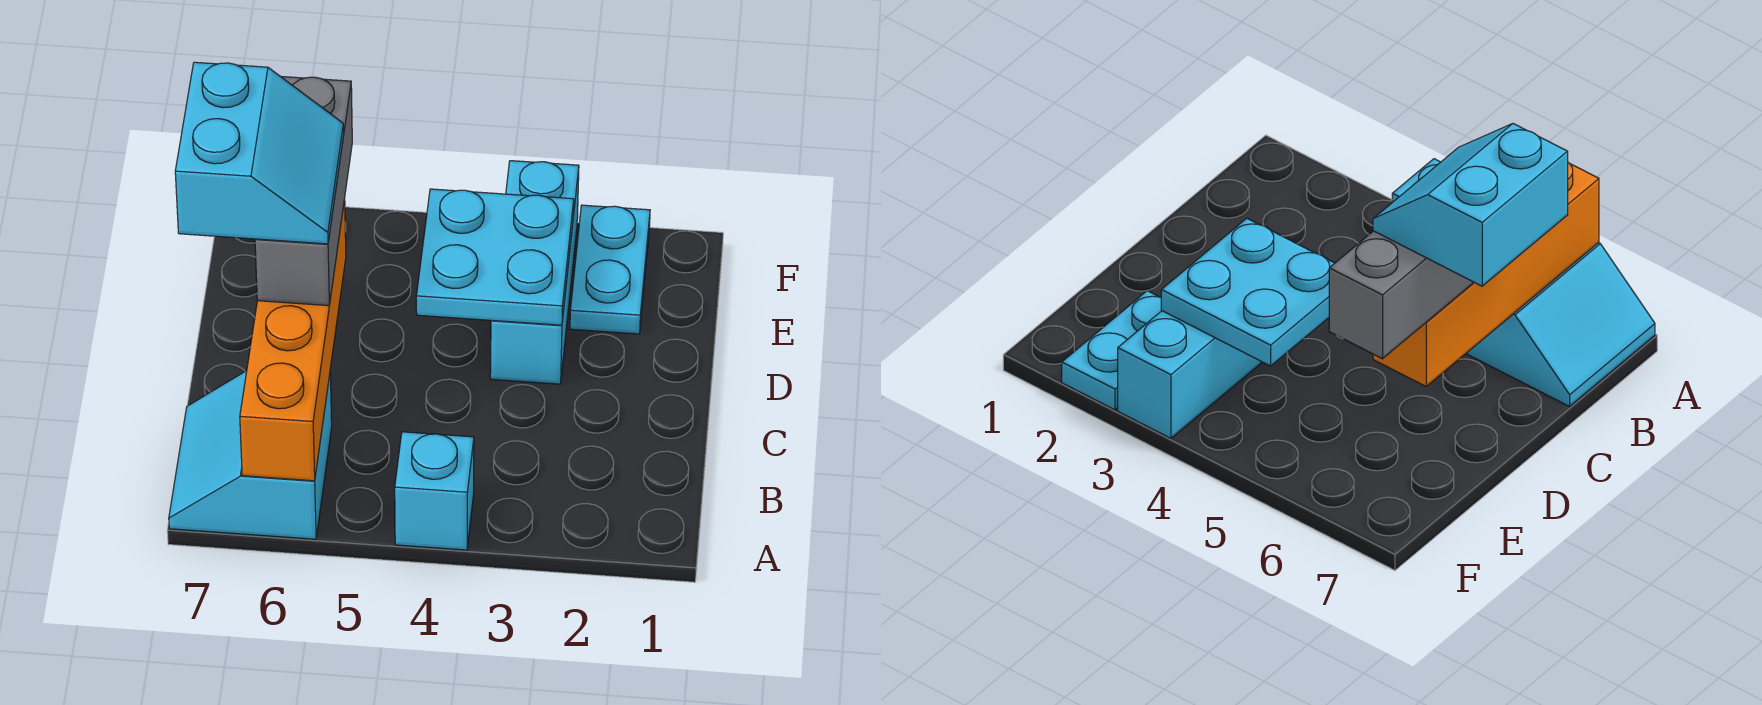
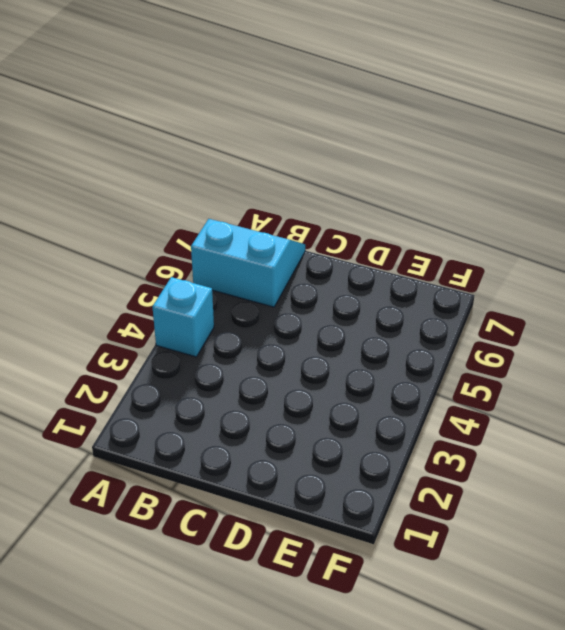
none -> cyan 1x3 brick [490,161,579,384]
none -> cyan 1x2 plate [570,205,650,334]

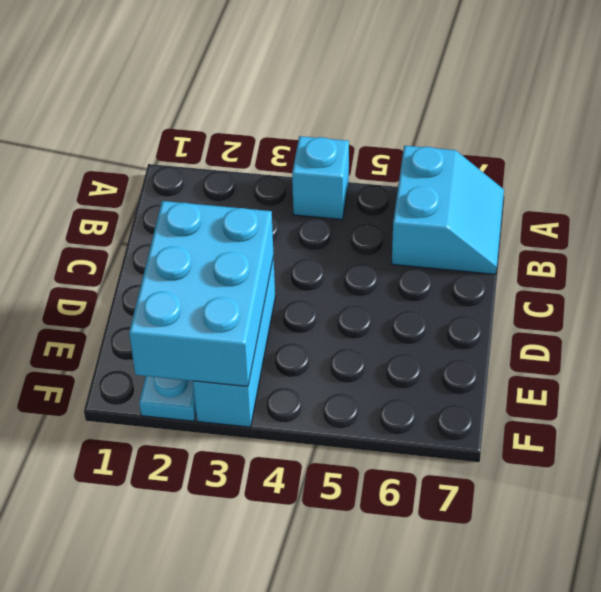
cyan 2x3 brick [129,201,274,387] -> cyan 2x2 plate [416,189,574,325]
none -> orange 1x4 brick [240,200,346,481]
none -> grey 1x3 brick [255,77,352,306]

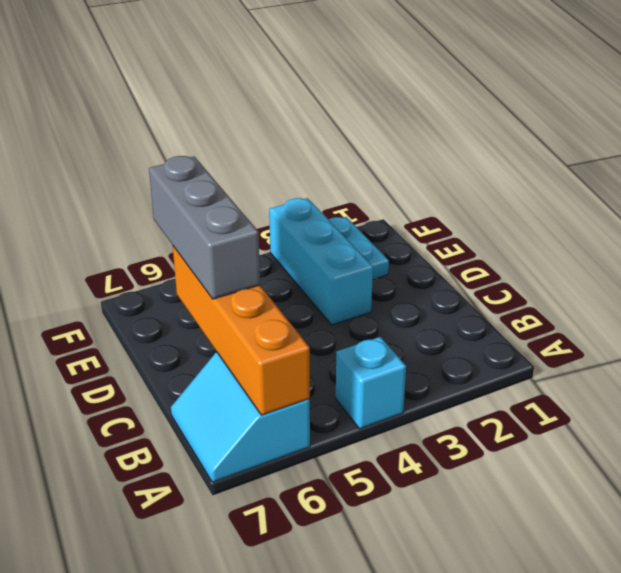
none -> cyan 2x2 plate [416,189,574,325]
none -> cyan 2x2 slope [175,62,344,244]

